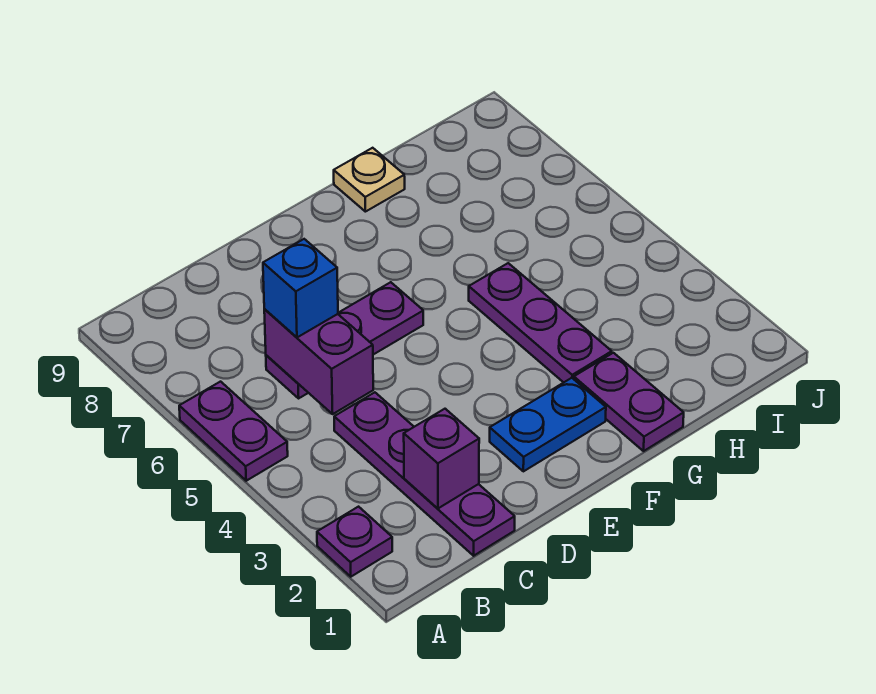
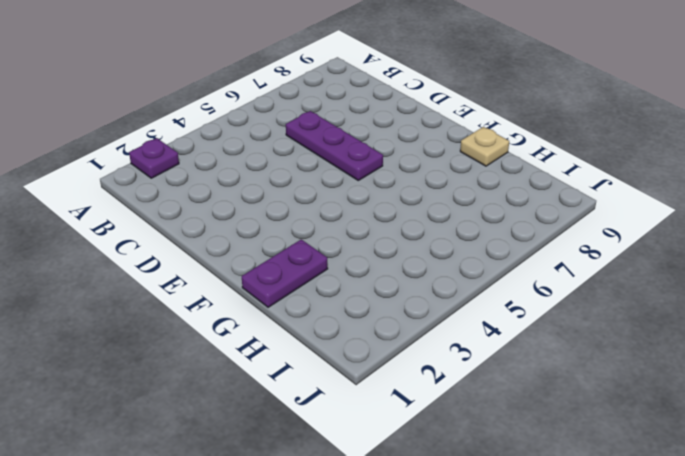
none -> purple 1x2 plate [179,382,288,481]
none -> purple 1x4 plate [334,392,515,556]

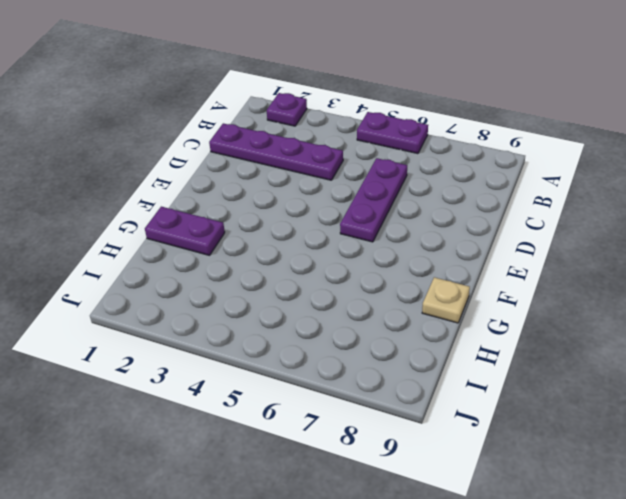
none -> blue 1x2 plate [490,378,606,471]
none -> purple 1x3 plate [469,263,612,383]

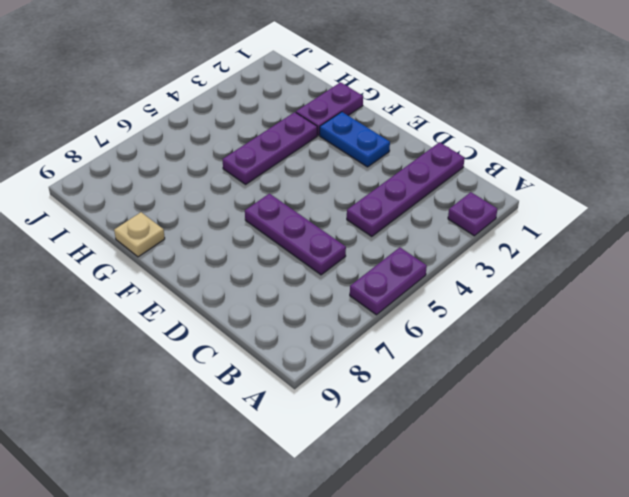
none -> purple 1x1 brick [404,409,479,508]
none -> purple 1x2 brick [264,309,373,414]

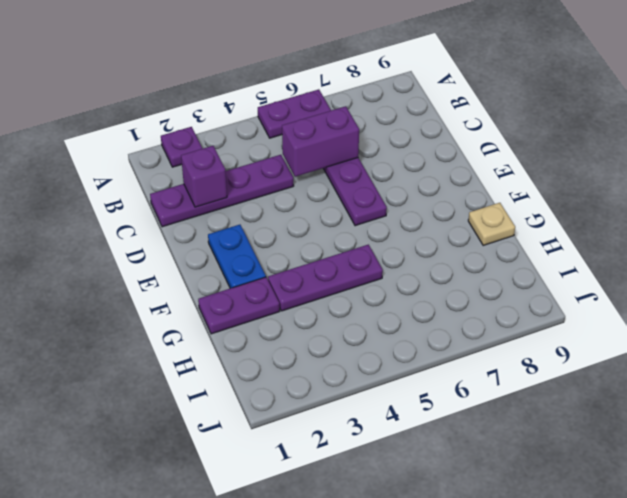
none -> blue 1x1 brick [263,239,338,337]

